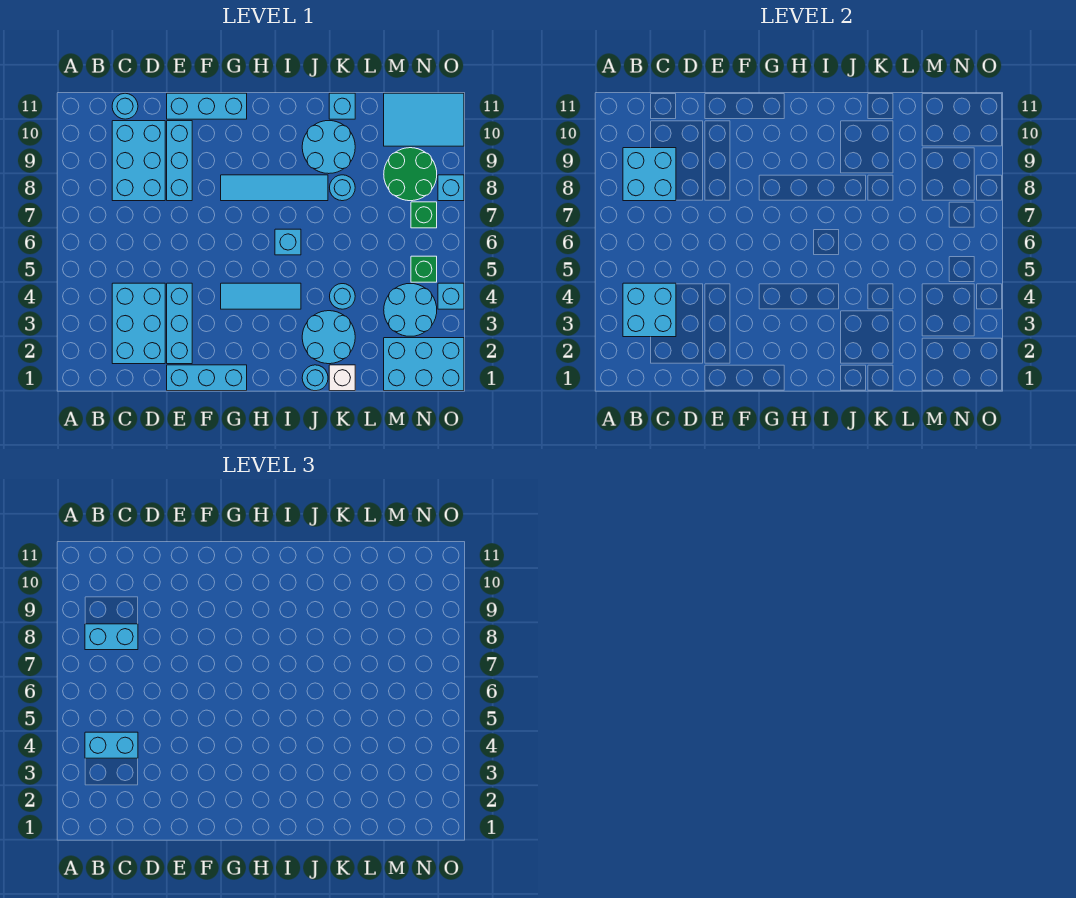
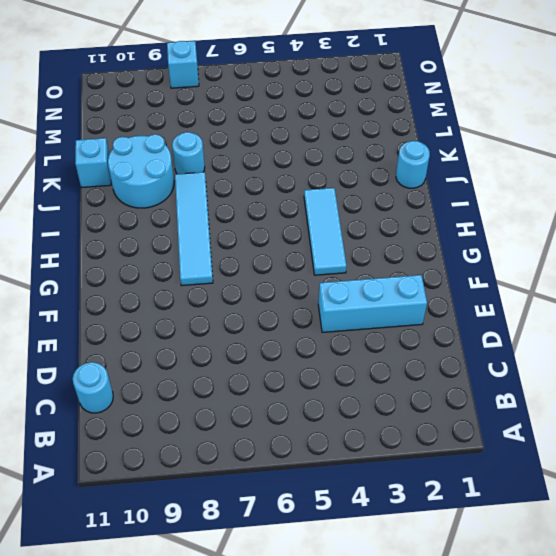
none -> cyan 2x3 brick [112,283,165,364]
none -> cyan 2x3 brick [112,121,165,201]
none -> cyan 1x3 brick [167,365,247,391]

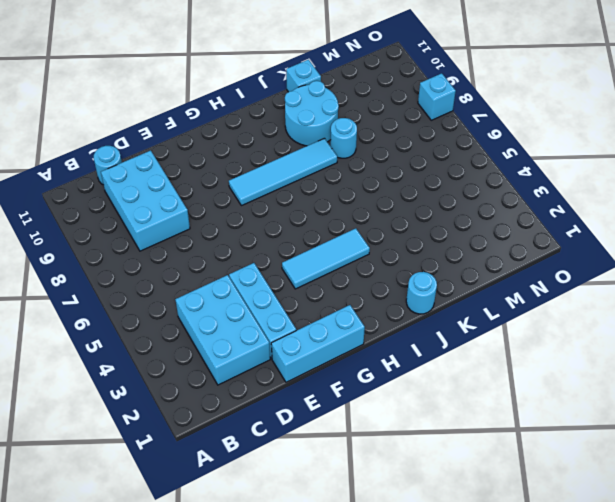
none -> cyan 1x3 brick [167,121,192,201]
none -> cyan 1x3 brick [167,93,247,119]
none -> cyan 1x1 brick [275,229,301,255]

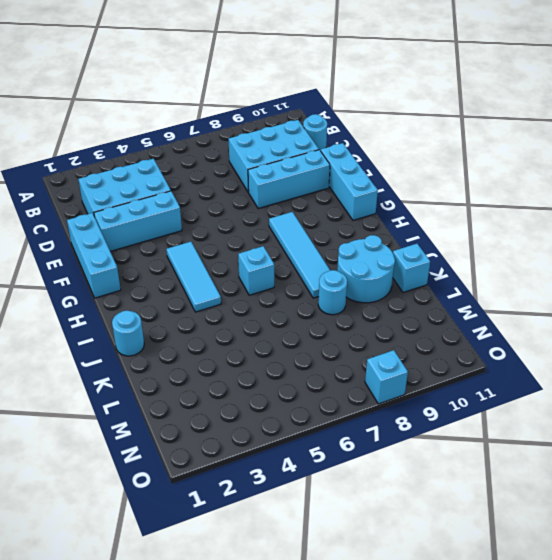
none -> cyan 2x2 round brick [302,311,355,364]
none -> white 1x1 brick [329,365,355,391]
none -> cyan 1x1 round brick [330,284,355,309]

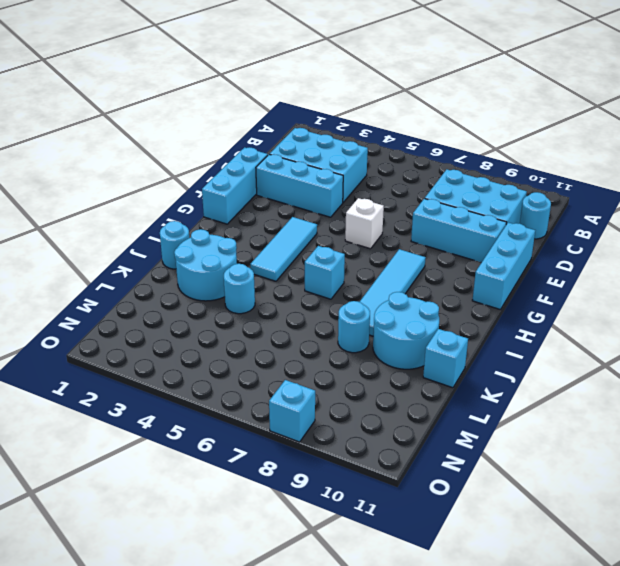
white 1x1 brick [345,198,384,249] -> white 1x1 brick moved to [329,365,355,391]
none -> cyan 2x3 brick [384,338,464,391]
none -> cyan 2x2 round brick [384,284,437,336]
none -> green 2x2 round brick [384,148,437,201]

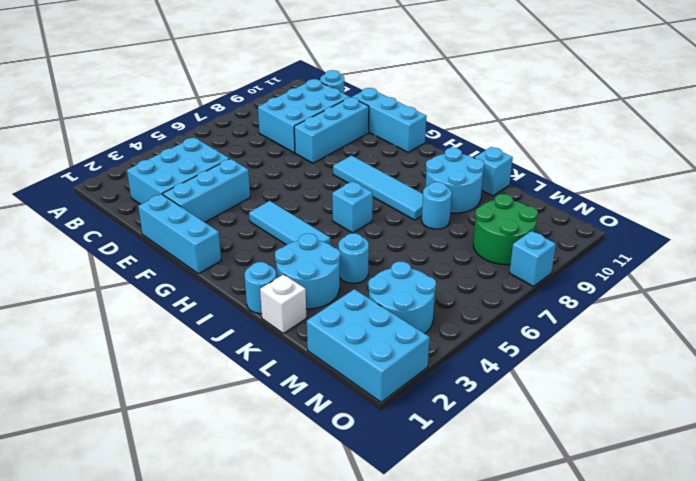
none -> cyan 2x3 tile [384,93,464,146]
none -> green 1x1 brick [411,256,437,282]
none -> green 1x1 brick [411,202,437,228]

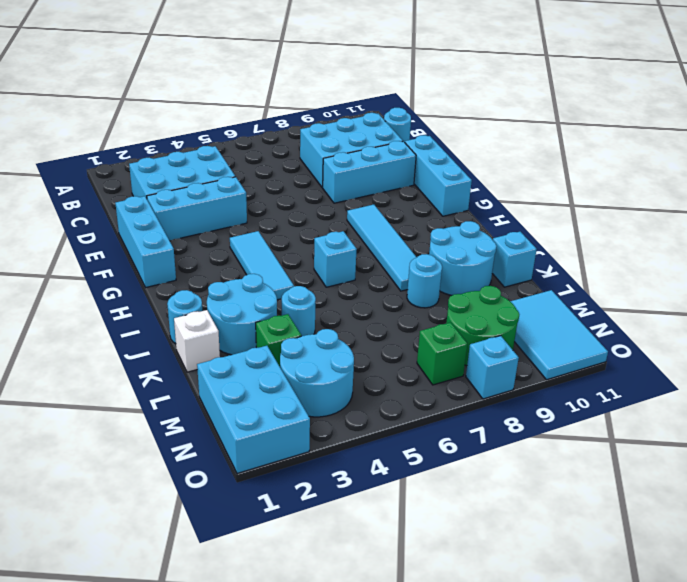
green 1x1 brick [256,314,301,366] -> green 1x1 brick moved to [411,256,437,282]
none -> cyan 1x1 brick [438,283,464,309]
none -> cyan 2x2 brick [623,283,676,337]
none -> cyan 2x2 brick [623,148,676,201]

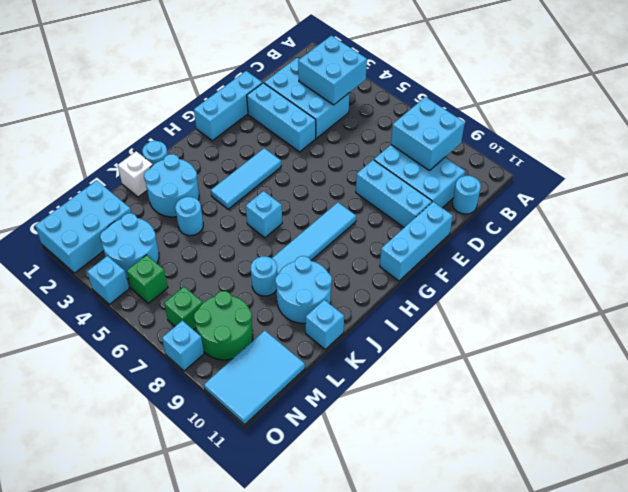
none -> cyan 1x2 brick [85,732,138,758]
none -> cyan 1x2 brick [85,624,138,650]

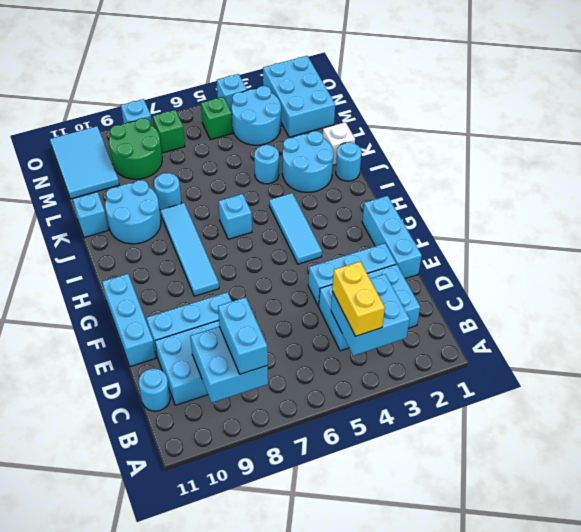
yellow 1x2 brick [332,262,385,336] -> cyan 1x2 brick [85,732,138,758]

